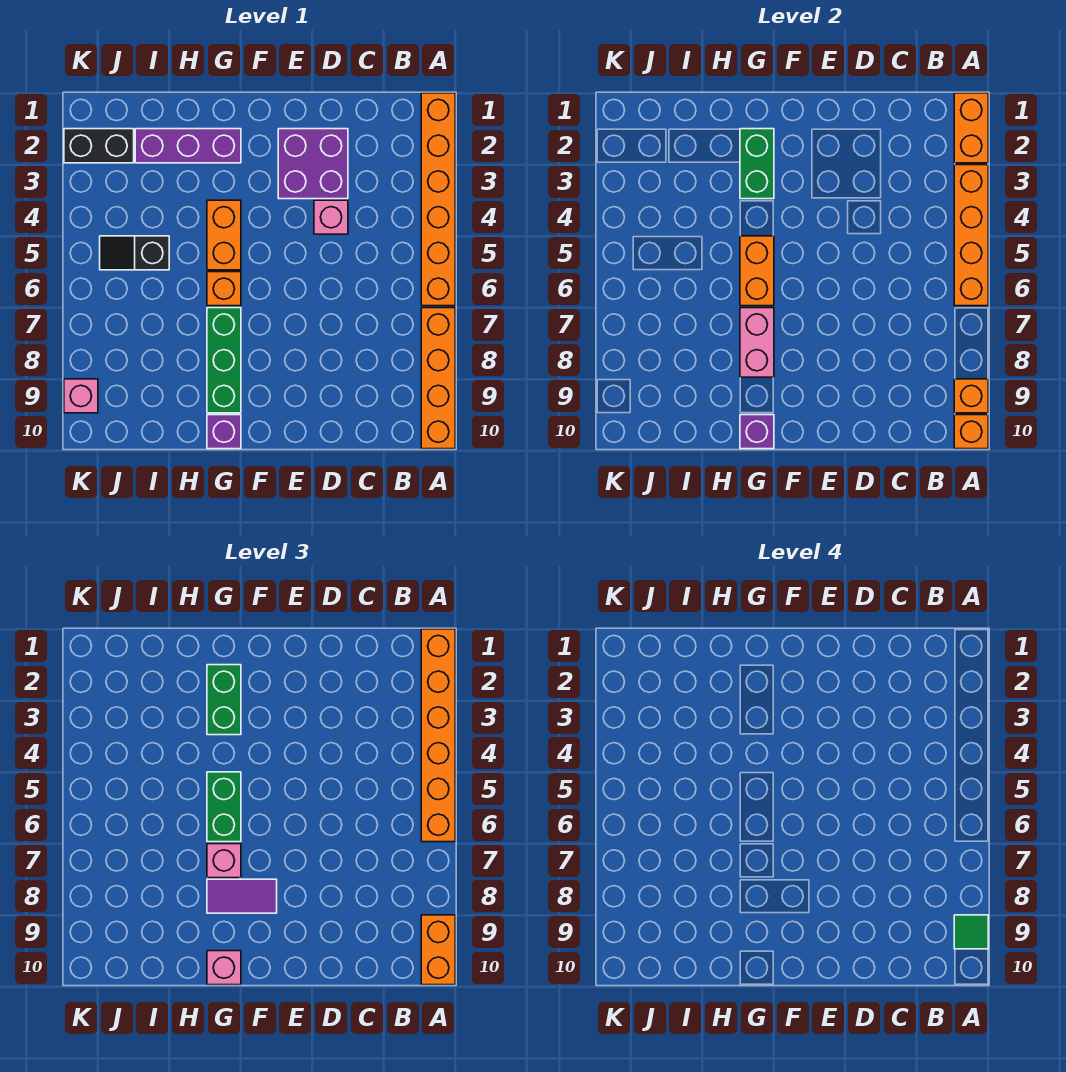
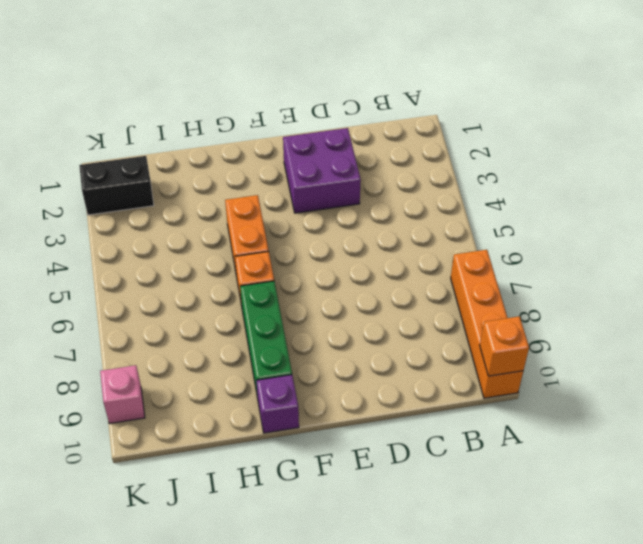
none -> orange 1x6 brick [421,93,455,306]
none -> pink 1x1 brick [314,200,348,234]
none -> purple 1x3 brick [135,129,241,163]

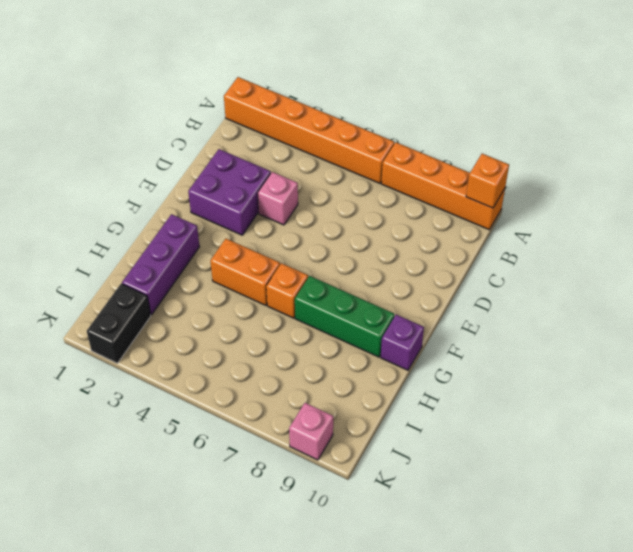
none -> black 1x2 slope [100,236,169,270]
none -> orange 1x2 brick [954,93,988,163]
none -> orange 1x4 brick [954,165,988,306]

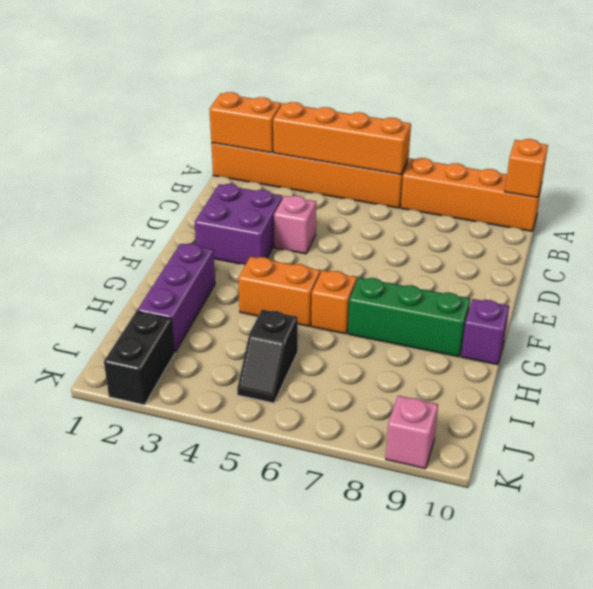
none -> orange 1x1 brick [954,379,988,413]
none -> green 1x2 brick [740,129,774,199]
none -> orange 1x2 brick [740,236,774,306]

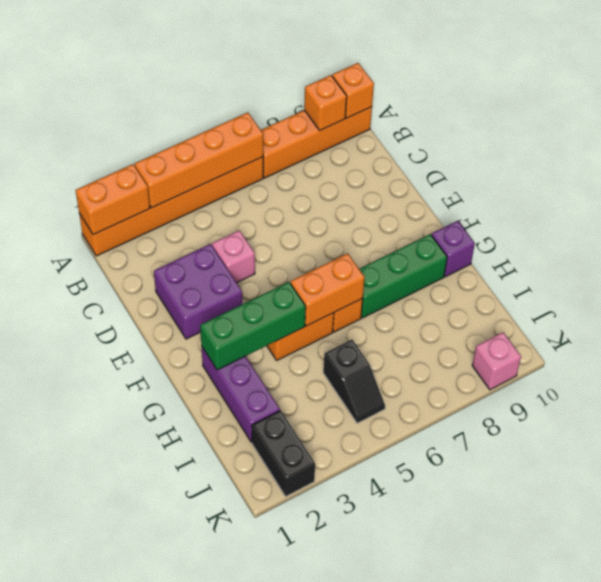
green 1x3 brick [200,282,306,370] -> green 1x2 brick [740,129,774,199]
none -> pink 1x2 brick [740,308,774,377]
none -> purple 1x1 brick [740,415,774,449]
none -> orange 1x6 brick [421,629,455,842]

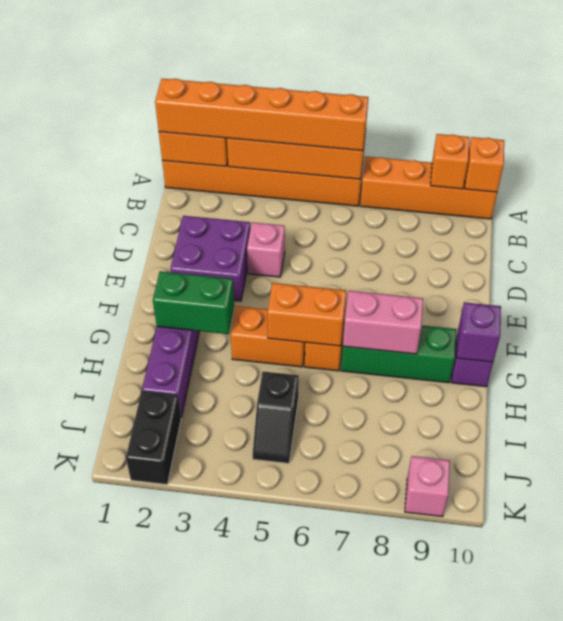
none -> orange 1x2 brick [421,915,455,985]
none -> purple 1x2 tile [207,879,277,913]
none -> green 1x2 brick [207,665,241,735]

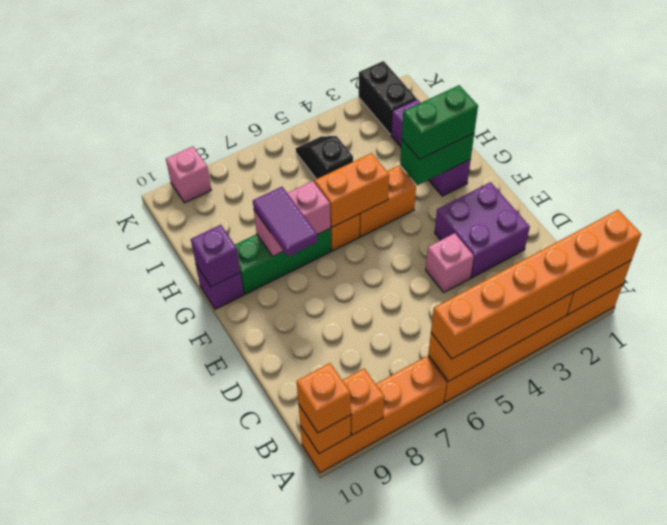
orange 1x1 brick [297,363,351,433] -> orange 1x2 brick [421,915,455,985]
none -> green 1x2 brick [207,772,241,842]
none -> pink 1x1 brick [207,844,241,878]
none -> pink 1x1 brick [207,951,241,985]

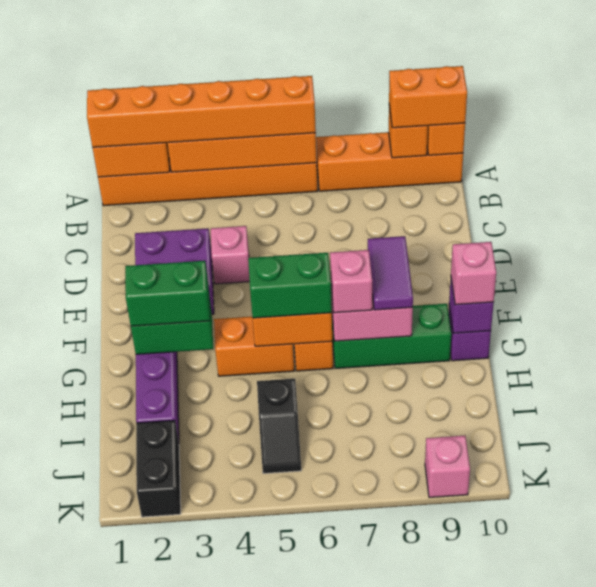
none -> green 1x1 tile [954,915,988,949]

